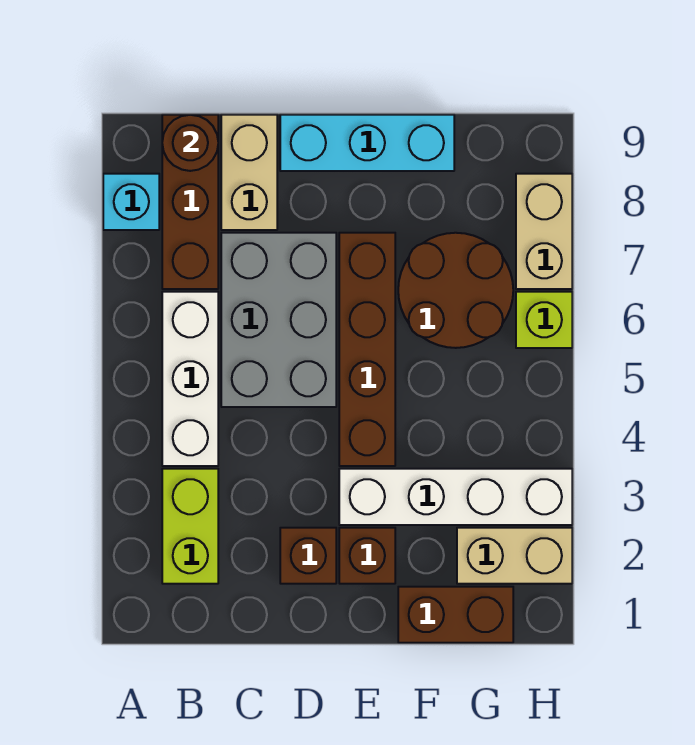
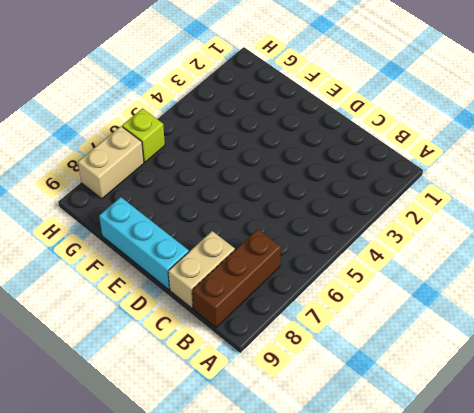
none -> cyan 1x1 brick [103,174,159,230]
none -> lime 1x2 brick [162,469,218,584]
none -> white 1x3 brick [162,292,218,466]

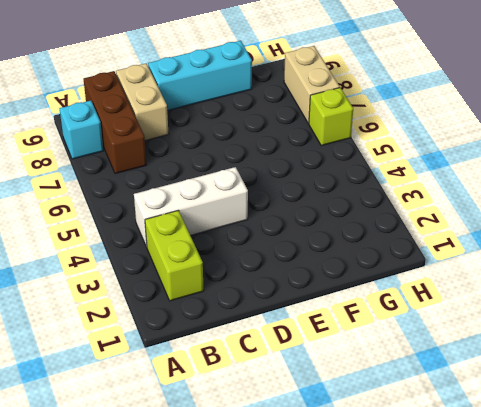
white 1x3 brick [134,167,248,247] -> white 1x3 brick turned to [162,292,218,466]
none -> grey 2x3 brick [221,233,336,407]
none -> brown 1x1 brick [280,528,336,584]
none -> brown 1x1 brick [339,528,395,584]

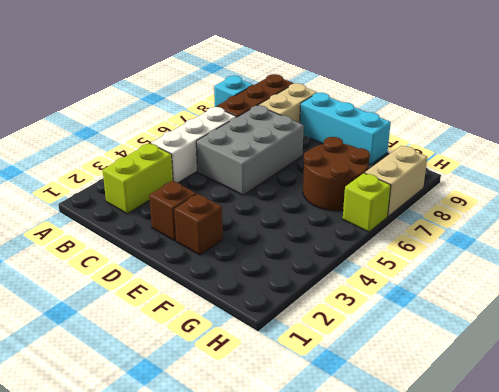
none -> white 1x4 brick [339,469,572,525]
none -> brown 1x4 brick [339,233,395,466]
none -> brown 1x2 brick [398,587,513,643]

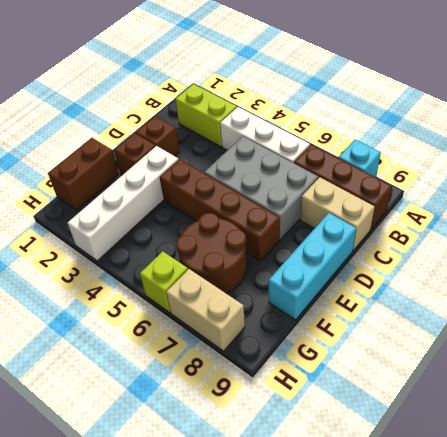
none -> tan 1x2 brick [457,528,572,584]
none -> brown 1x1 round brick [162,115,218,171]

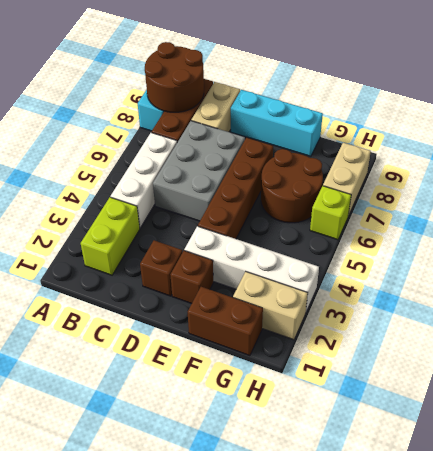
brown 2x2 round brick [145,42,204,112] -> brown 1x1 round brick [162,115,218,171]

